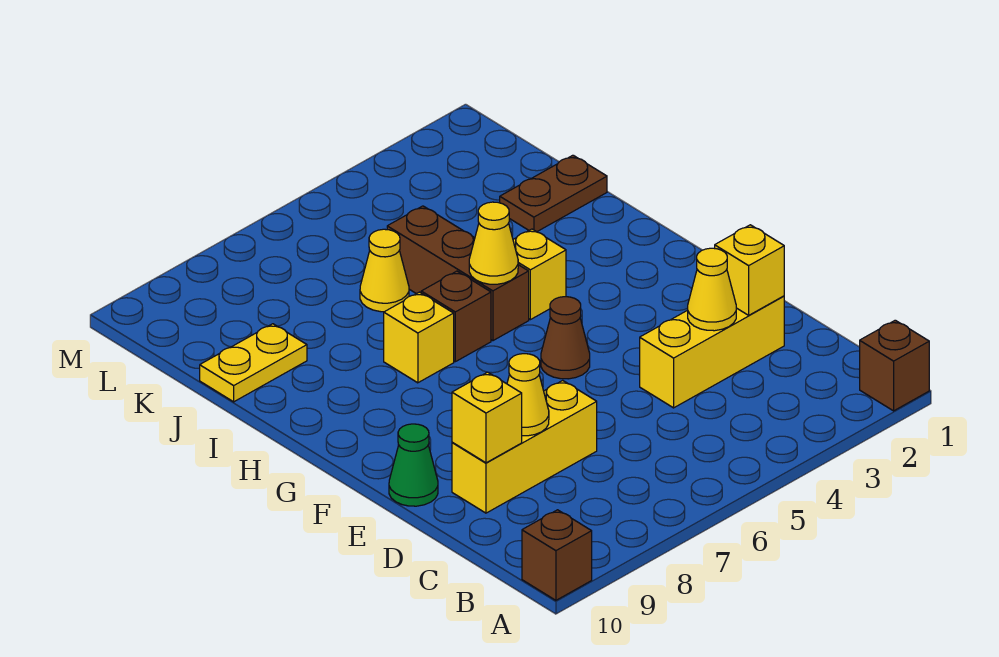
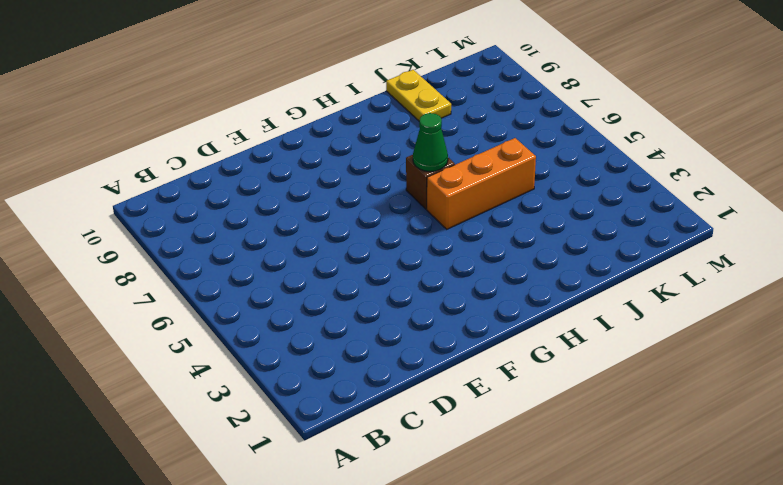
orange 1x3 brick [427,138,536,229] -> brown 1x3 brick [387,206,529,341]
green 1x1 cone [413,113,448,172] -> green 1x1 cone moved to [389,424,438,506]
none -> brown 1x1 brick [860,320,929,411]
none -> brown 1x1 brick [522,510,592,600]
none -> yellow 1x3 brick [640,296,784,408]

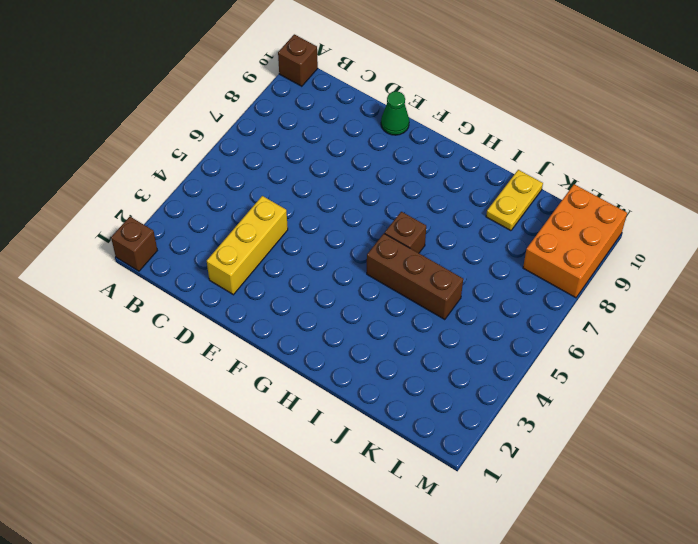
orange 2x3 brick [523,184,627,298] -> none
none -> yellow 1x3 brick [452,380,597,513]
none -> brown 1x1 cone [541,297,590,379]
none -> yellow 1x1 brick [513,229,566,320]

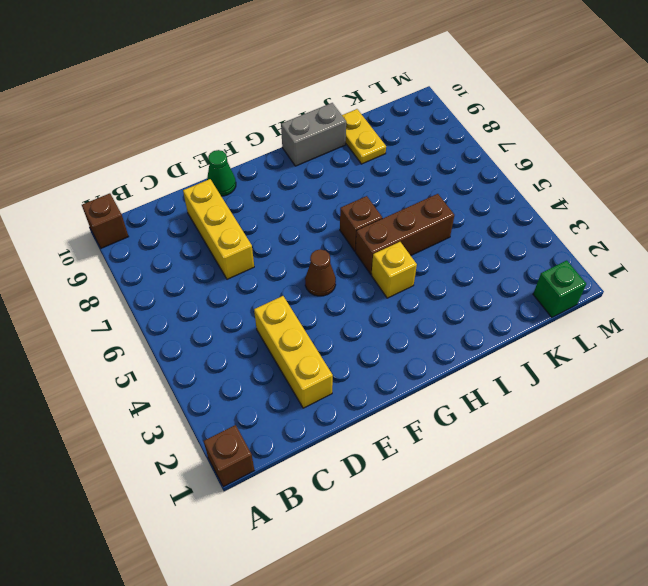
grey 1x2 brick [281,103,346,166] -> none
green 1x1 brick [533,260,586,317] -> none
none -> yellow 1x1 brick [384,292,454,383]
none -> brown 1x2 plate [500,155,607,232]
none -> yellow 1x1 cone [360,229,409,312]

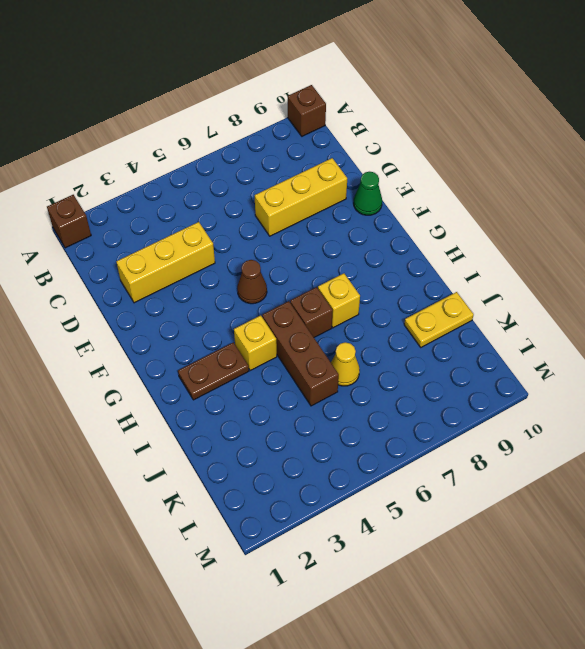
brown 1x2 plate [178,342,249,400] -> brown 1x2 plate moved to [500,155,607,232]
none -> yellow 1x1 brick [715,225,784,315]
none -> yellow 1x1 cone [688,248,736,331]
none -> yellow 1x1 cone [507,354,549,436]

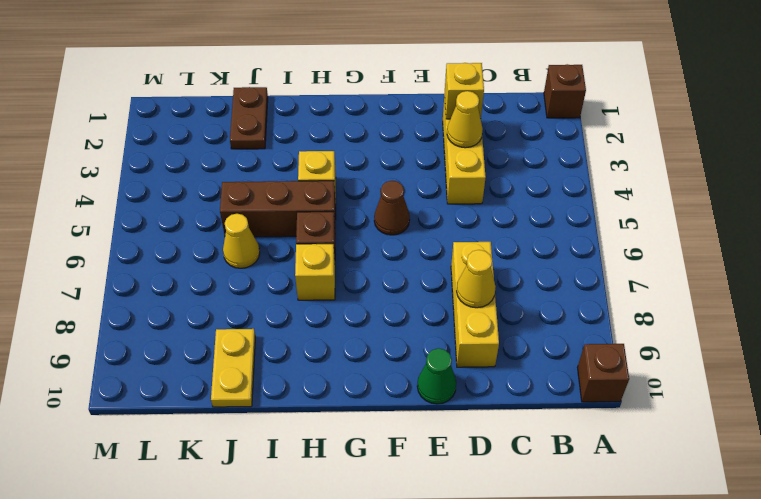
none -> yellow 1x1 brick [452,372,522,463]
none -> yellow 1x1 cone [469,202,518,284]

